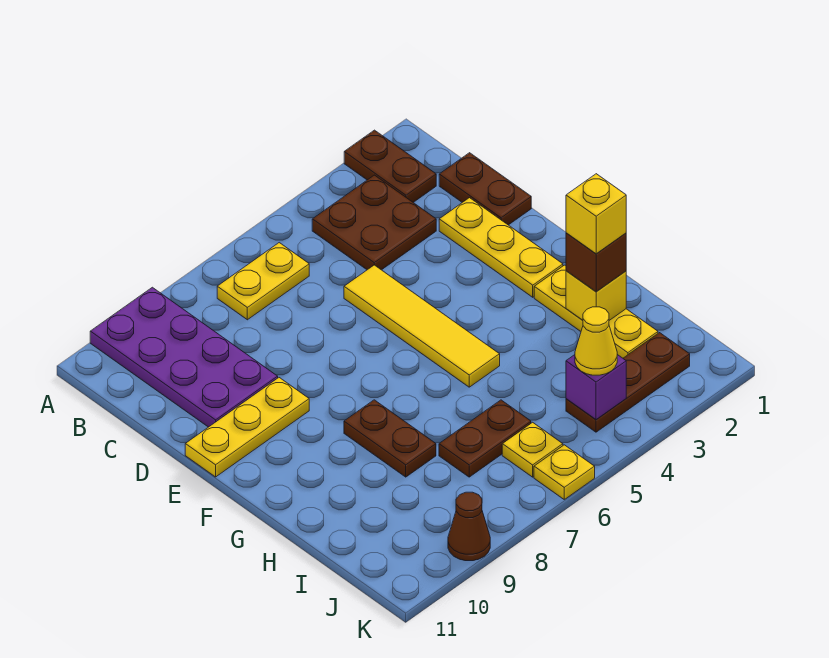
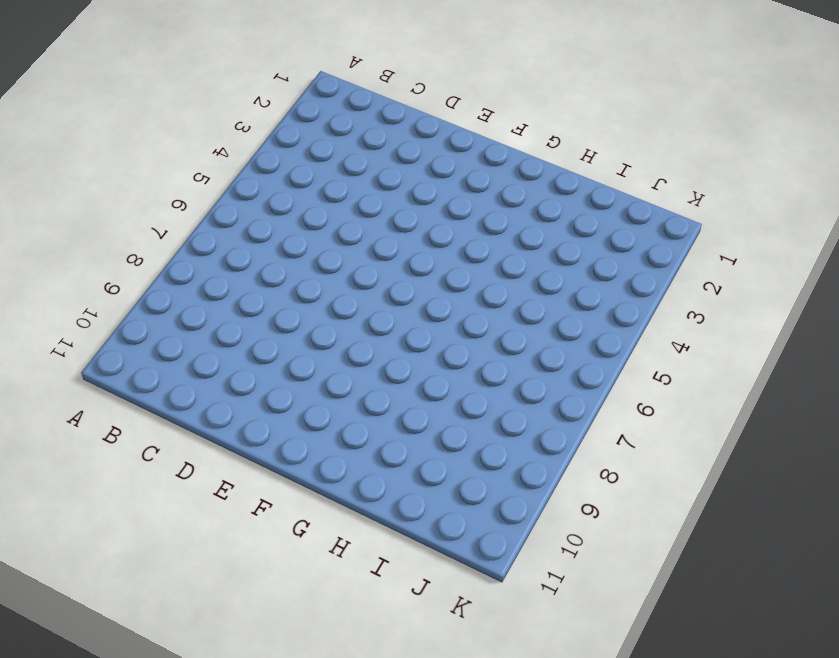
none -> brown 1x2 plate [344,130,436,202]
none -> purple 2x4 plate [90,287,278,427]
none -> brown 2x2 plate [312,175,436,270]

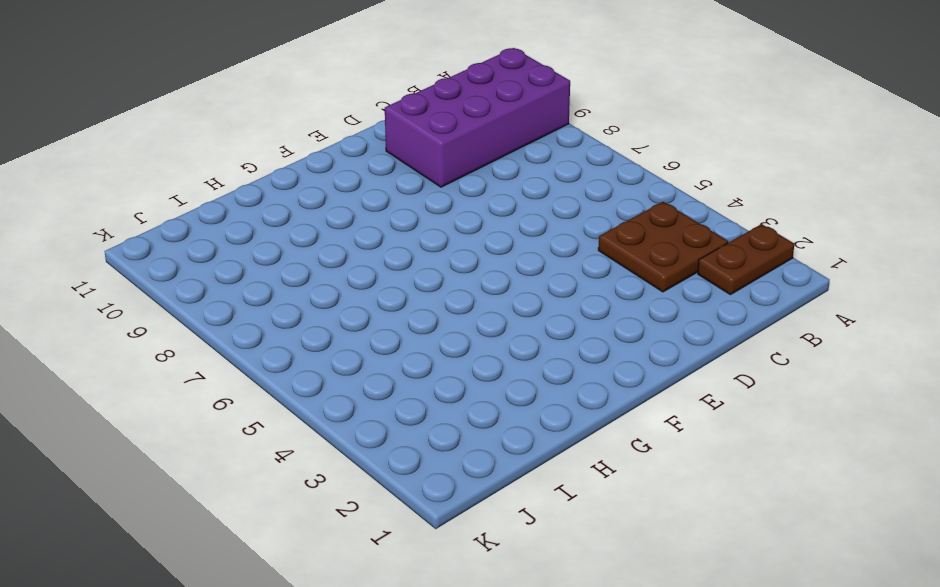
purple 2x4 brick [385,48,570,187] -> purple 2x4 plate [90,287,278,427]
none -> yellow 1x2 plate [217,243,309,320]
none -> brown 1x2 plate [439,153,531,225]
none -> yellow 1x3 plate [439,198,563,297]

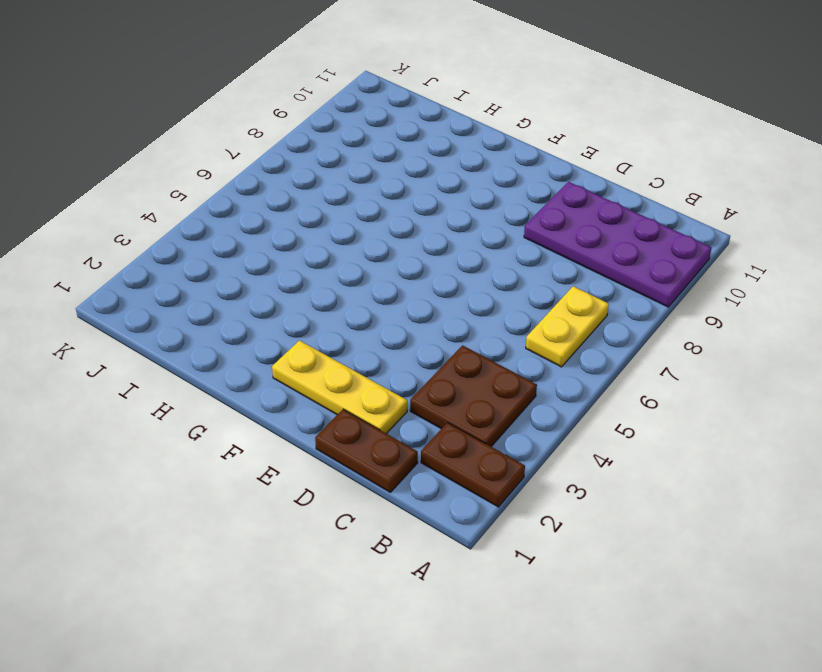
none -> yellow 1x4 tile [344,265,500,387]
none -> yellow 1x3 plate [185,378,309,477]
none -> yellow 1x3 plate [534,265,658,358]

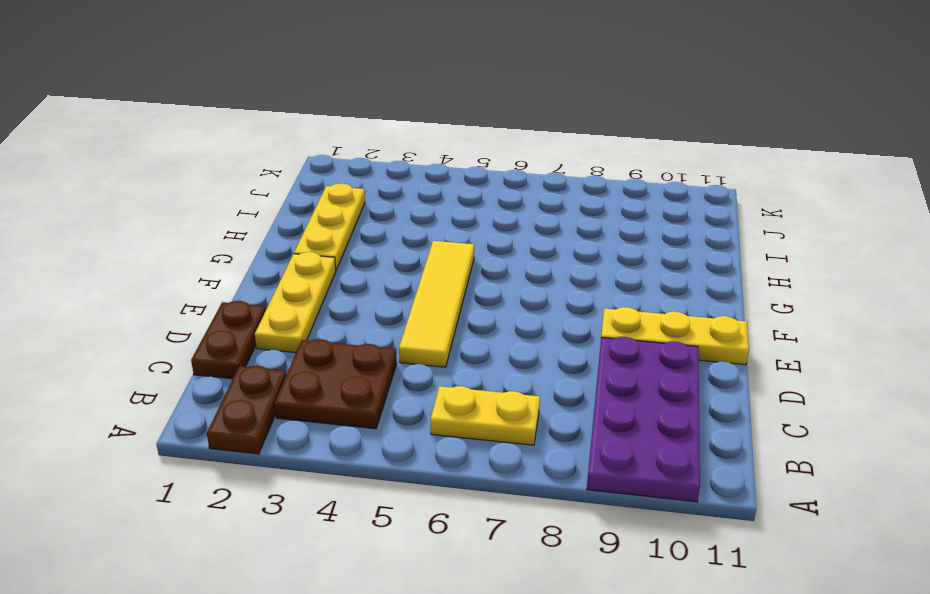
none -> brown 1x2 plate [344,400,436,477]
none -> brown 1x2 plate [439,400,531,477]
none -> brown 1x3 plate [566,333,690,432]

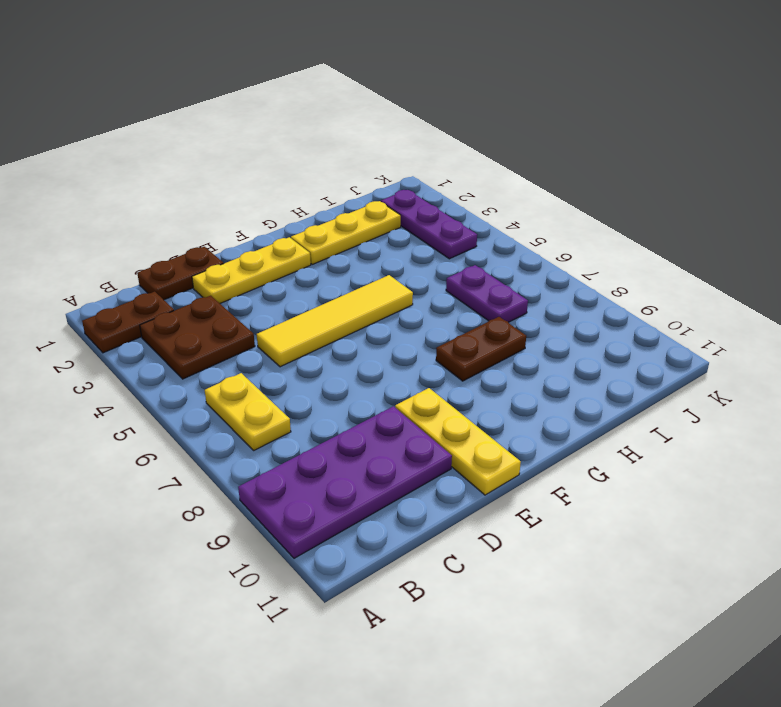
purple 1x2 plate [446,265,528,322] -> brown 1x2 plate [439,400,531,477]
purple 1x3 plate [381,190,477,259] -> brown 1x3 plate [566,333,690,432]
none -> yellow 1x1 plate [502,422,563,477]
none -> yellow 1x1 plate [534,445,595,499]
none -> brown 1x1 cone [448,492,490,561]

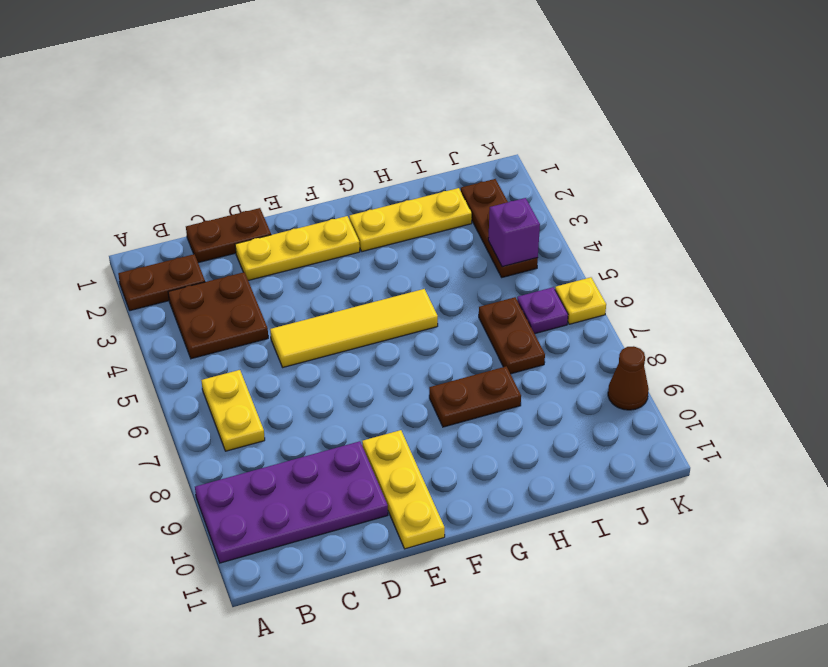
purple 1x1 plate [517,287,568,334] -> yellow 1x1 plate [502,422,563,477]
none -> yellow 1x1 brick [566,271,626,320]
none -> brown 1x1 brick [566,233,626,292]
none -> yellow 1x1 cone [575,307,617,375]

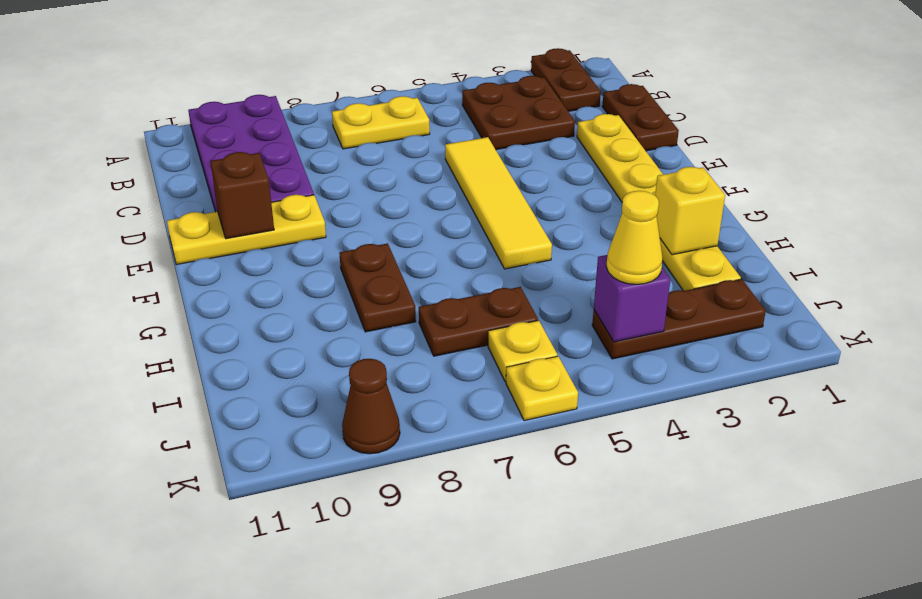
brown 1x1 brick [210,152,274,239] -> brown 1x1 brick moved to [566,233,626,292]
none -> yellow 1x1 brick [566,174,626,254]

